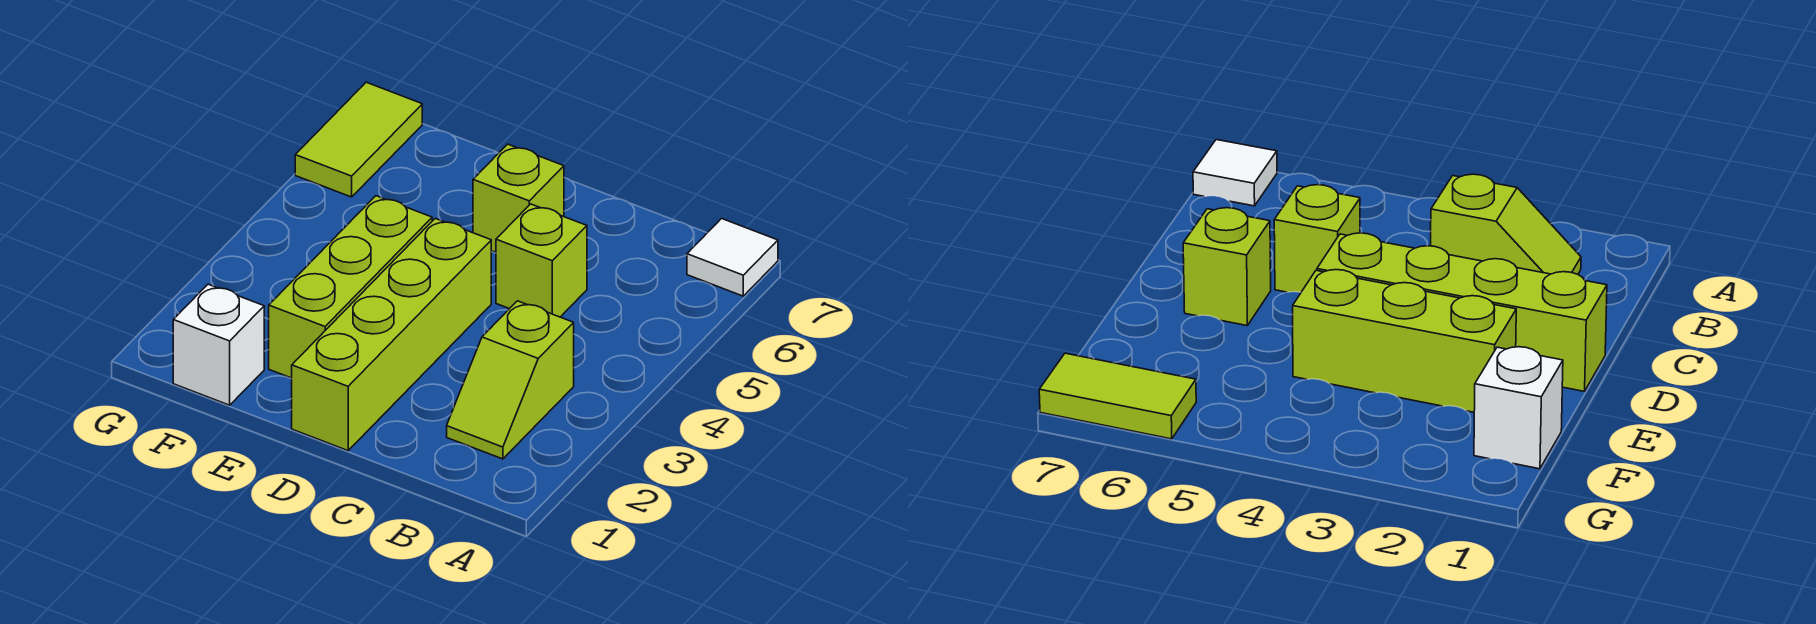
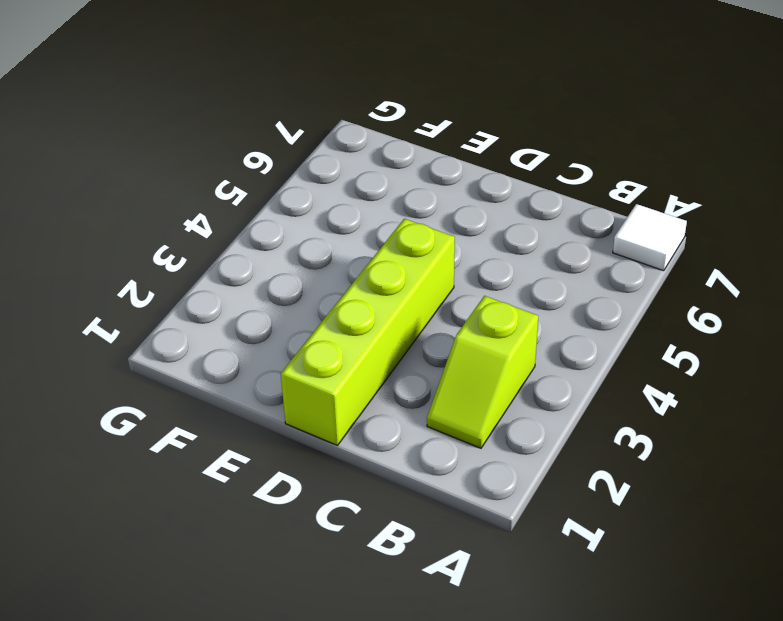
none -> lime 1x1 brick [496,204,587,317]
none -> lime 1x1 brick [473,144,564,252]

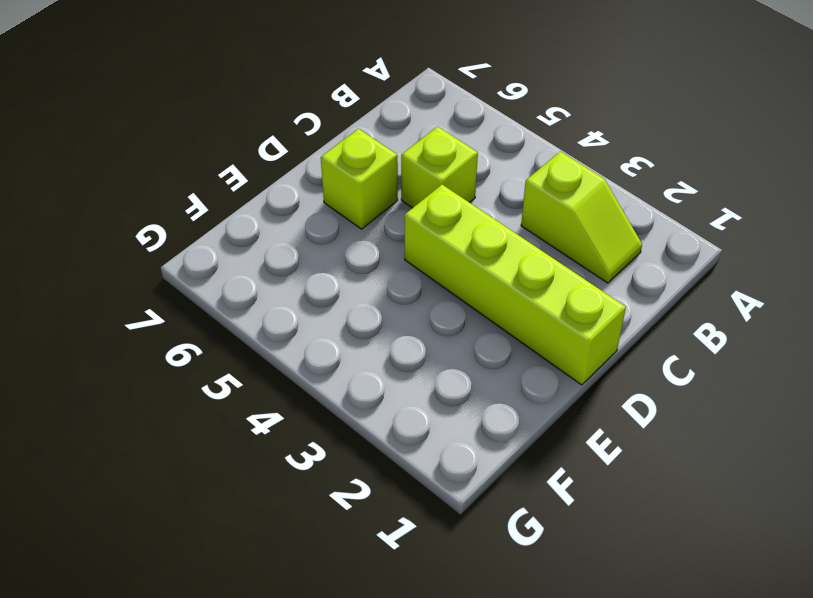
none -> white 1x1 tile [687,219,778,296]
none -> lime 1x3 brick [269,196,432,378]

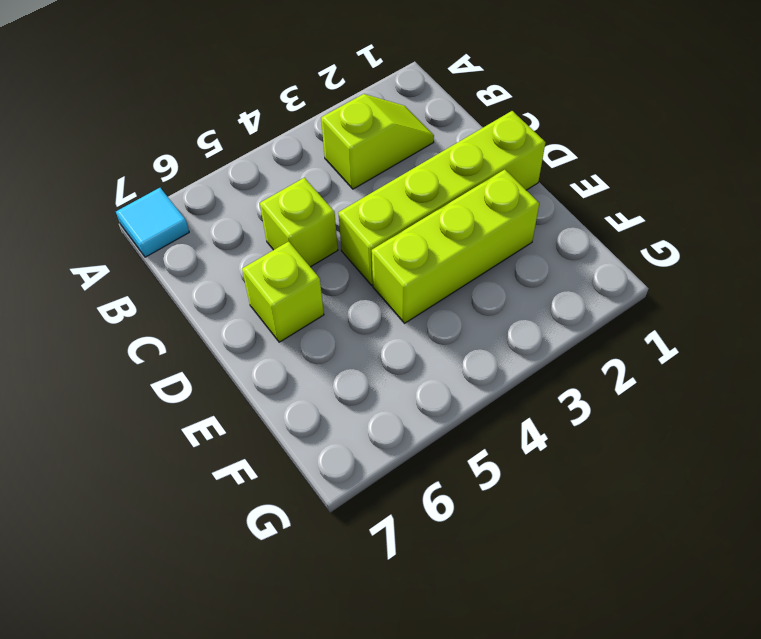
cyan 1x1 tile [116,188,189,257] -> white 1x1 tile [687,219,778,296]
none -> white 1x1 brick [173,284,264,405]
none -> lime 1x2 tile [295,82,422,197]

